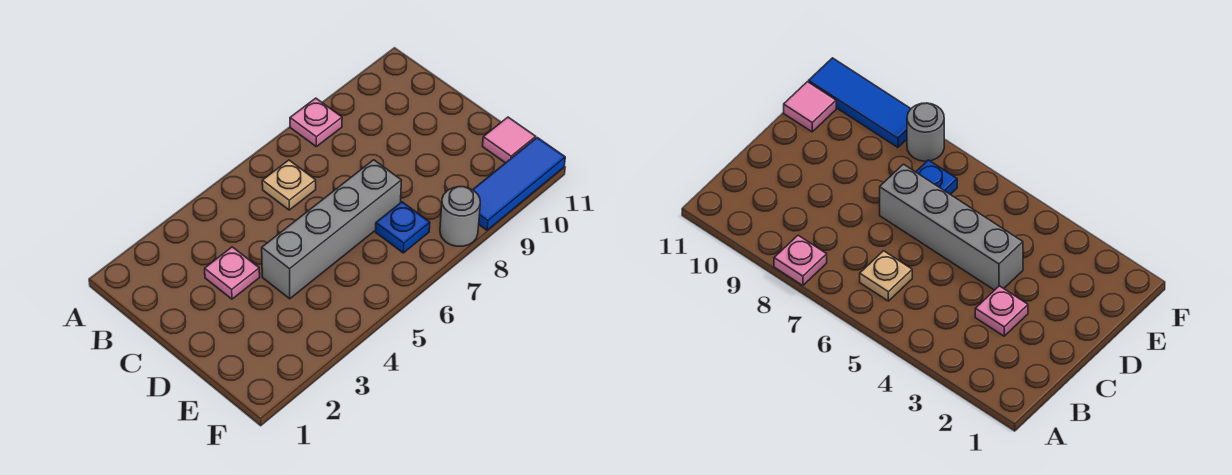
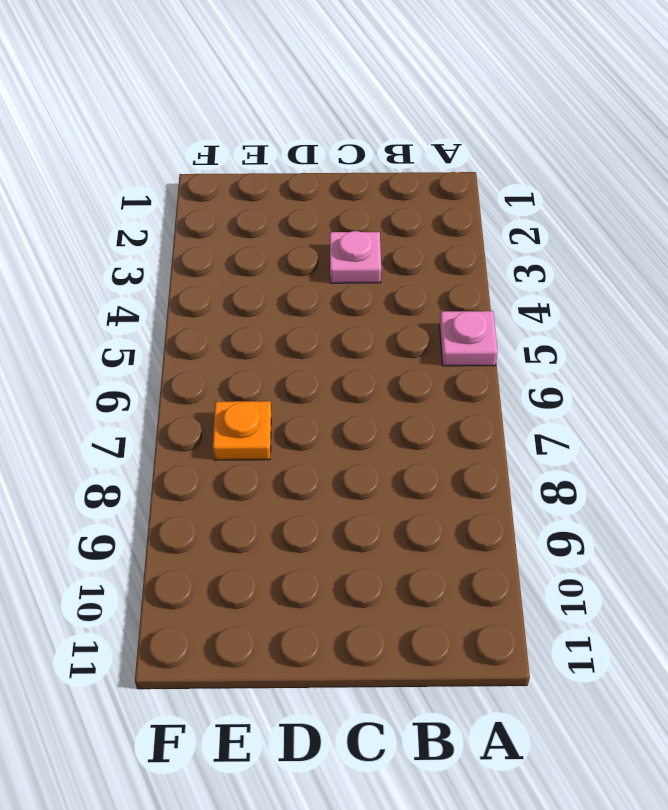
pink 1x1 plate [439,311,498,366] -> pink 1x1 plate moved to [290,98,342,147]
orange 1x1 plate [213,401,271,460] -> blue 1x1 plate [376,202,430,253]
none -> tan 1x1 plate [262,160,316,210]
none -> grey 1x4 brick [262,160,401,299]

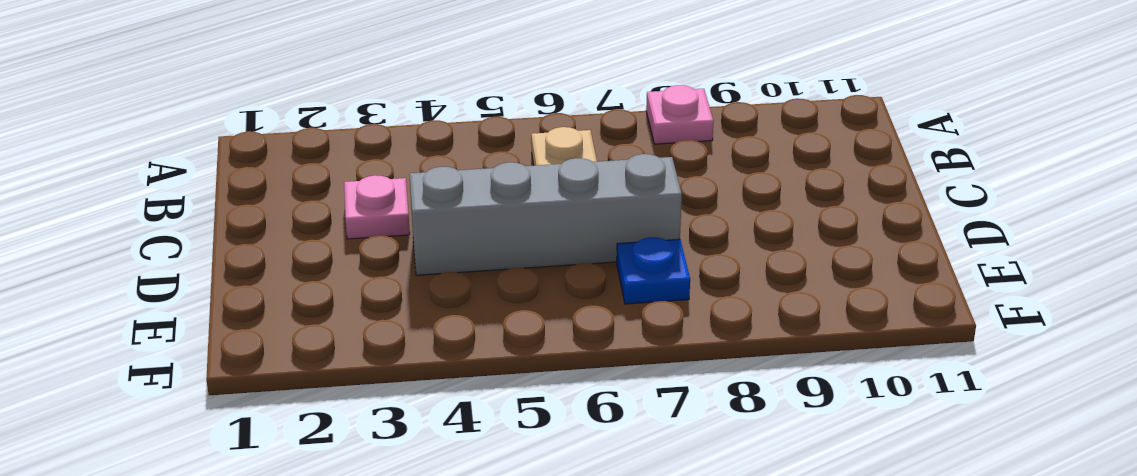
none -> pink 1x1 tile [483,117,536,163]
none -> grey 1x1 round brick [440,187,480,246]

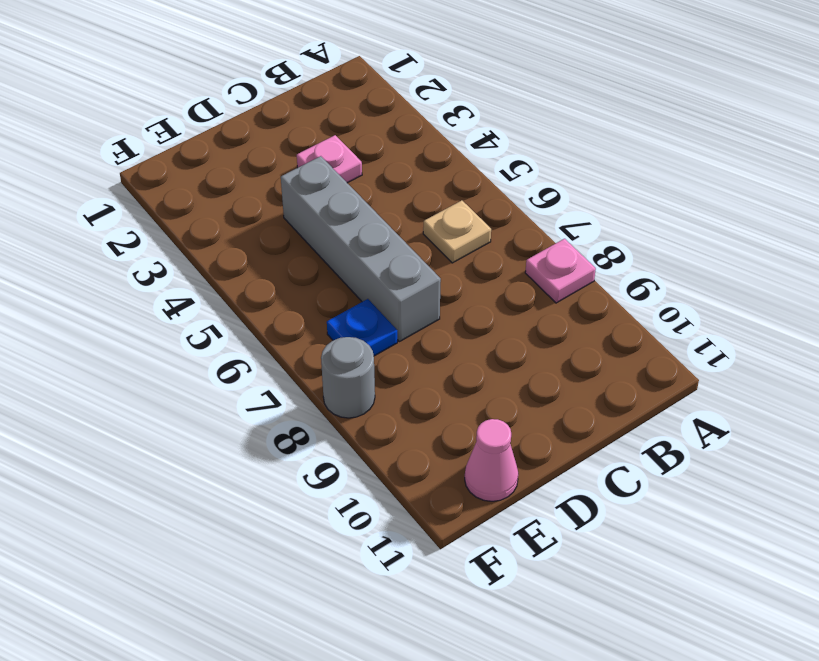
pink 1x1 cone [465,419,518,501] -> pink 1x1 tile [483,117,536,163]
none -> blue 1x3 tile [473,138,565,230]

